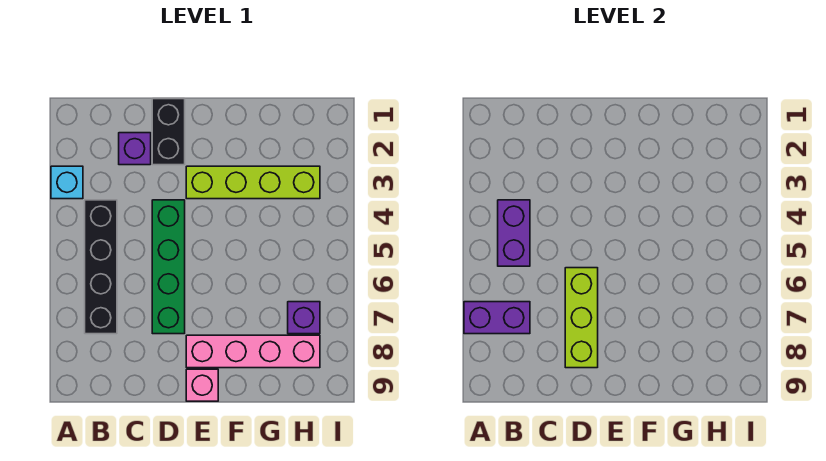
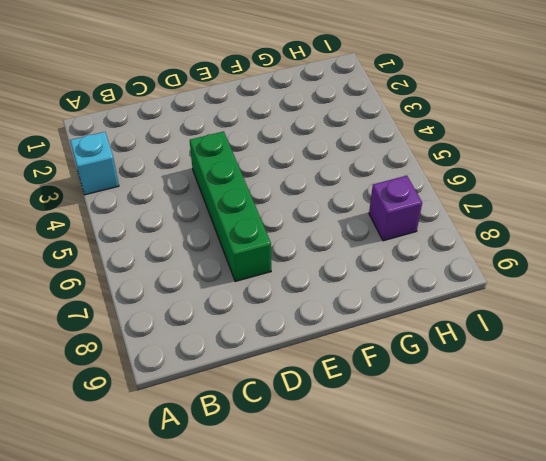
none -> black 1x4 brick [85,200,117,334]
none -> purple 1x1 brick [119,133,151,165]
none -> black 1x2 brick [152,99,185,165]

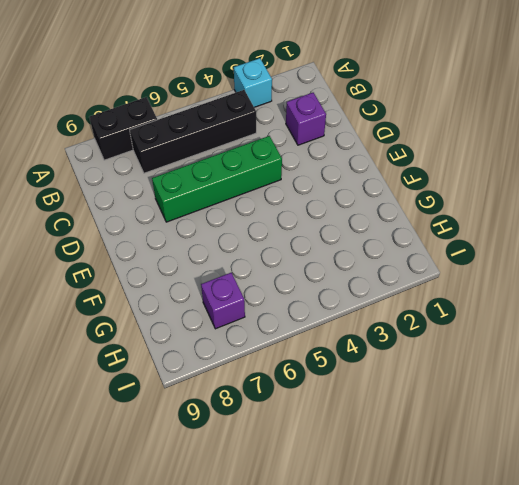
black 1x2 brick [89,97,157,160] -> black 1x2 brick moved to [152,99,185,165]
none -> lime 1x4 brick [186,166,320,199]
none -> pink 1x4 brick [186,335,320,368]
none -> pink 1x1 brick [186,369,218,401]

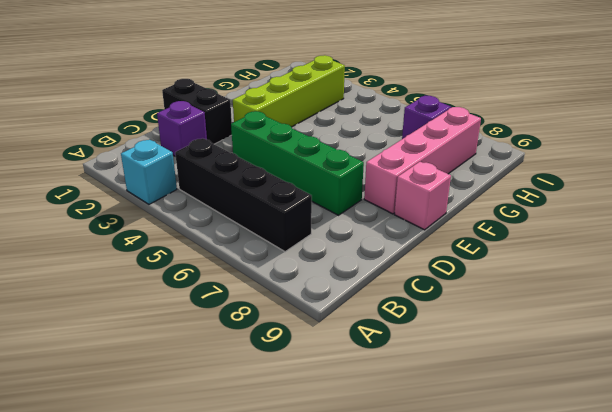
none -> purple 1x2 brick [464,302,530,334]
none -> purple 1x2 brick [498,200,530,266]
none -> lime 1x3 brick [565,268,598,368]

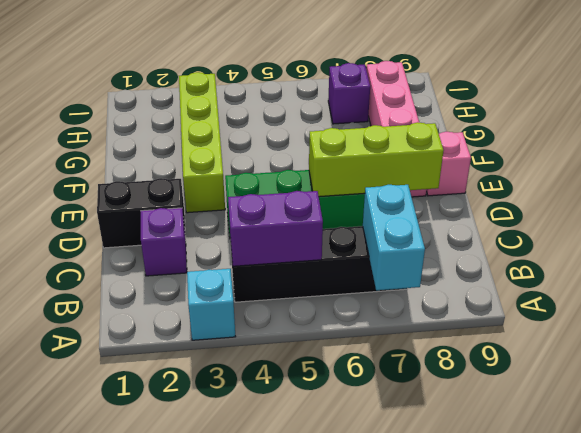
cyan 1x2 brick [363,185,425,290] -> purple 1x2 brick [464,302,530,334]

